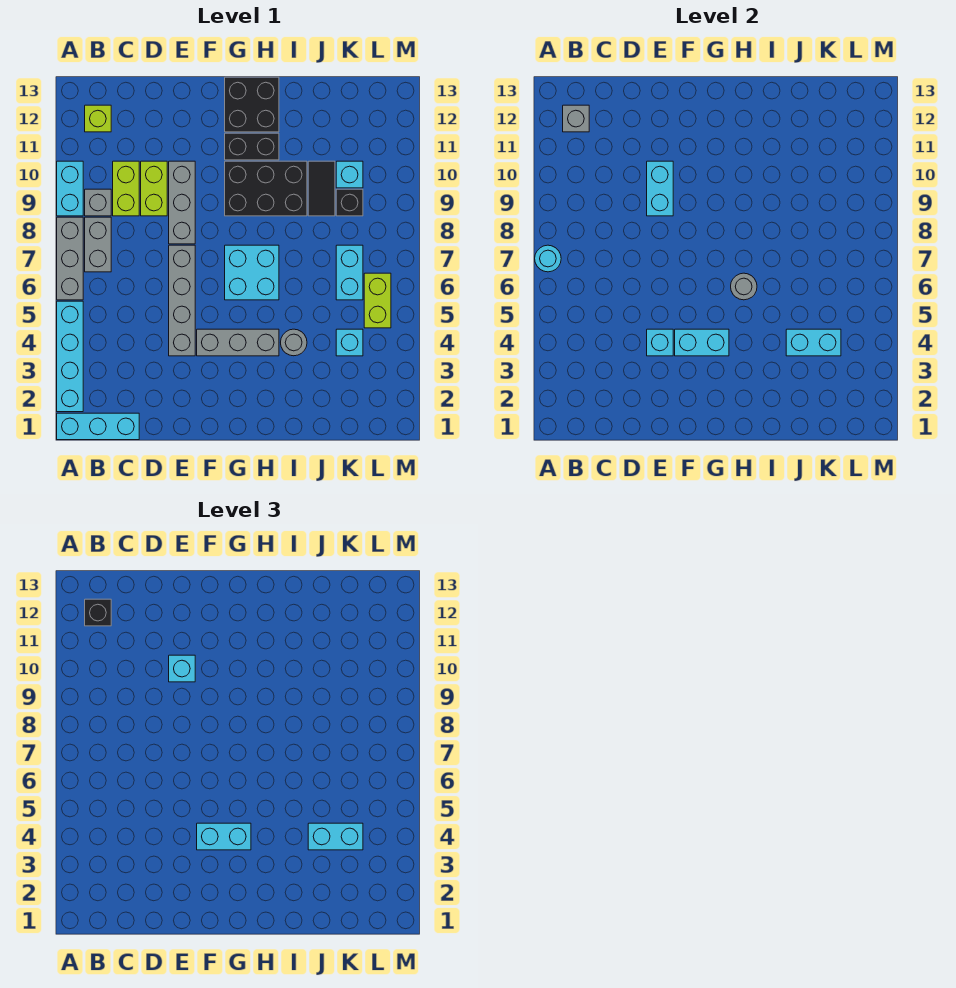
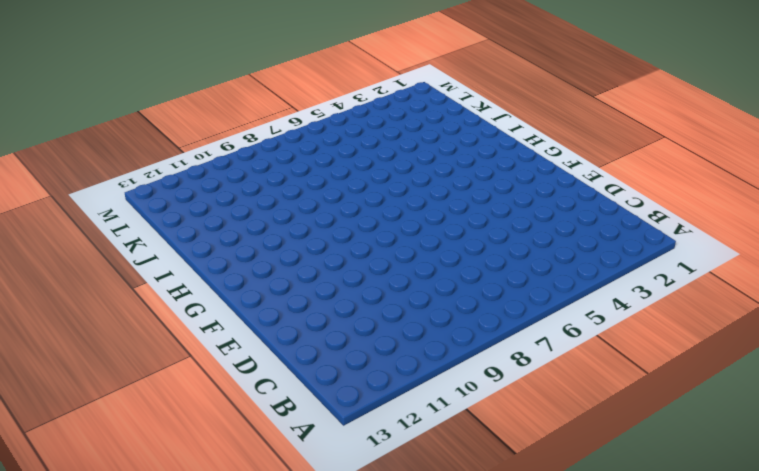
none -> cyan 1x3 brick [57,413,139,440]
none -> cyan 1x4 brick [57,301,83,412]
none -> grey 1x3 brick [57,217,83,300]
none -> cyan 1x2 brick [57,161,83,216]

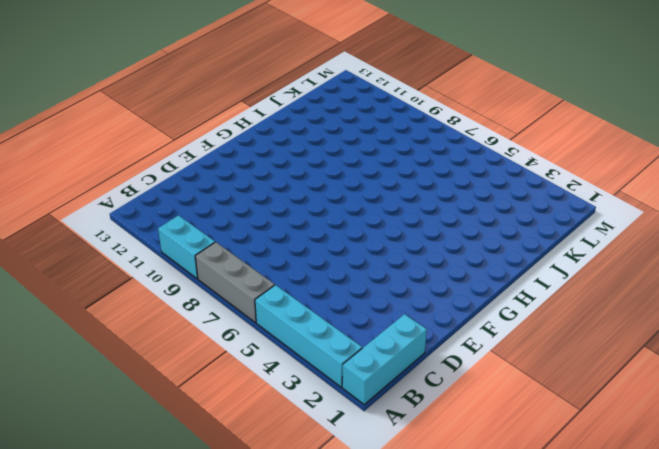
none -> grey 1x2 brick [85,217,111,272]
none -> grey 1x1 brick [85,189,111,216]
none -> lime 1x1 brick [85,105,111,132]
none -> lime 1x2 brick [113,161,139,216]

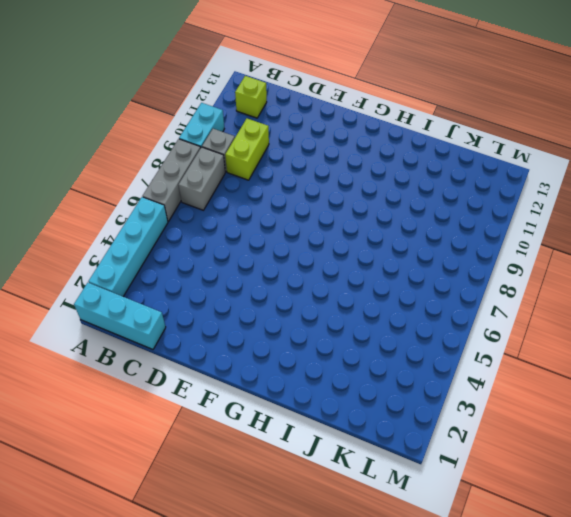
none -> lime 1x2 brick [141,161,167,216]
none -> grey 1x4 brick [169,245,195,356]
none -> grey 1x3 brick [169,161,195,244]
none -> grey 1x3 brick [197,329,279,356]

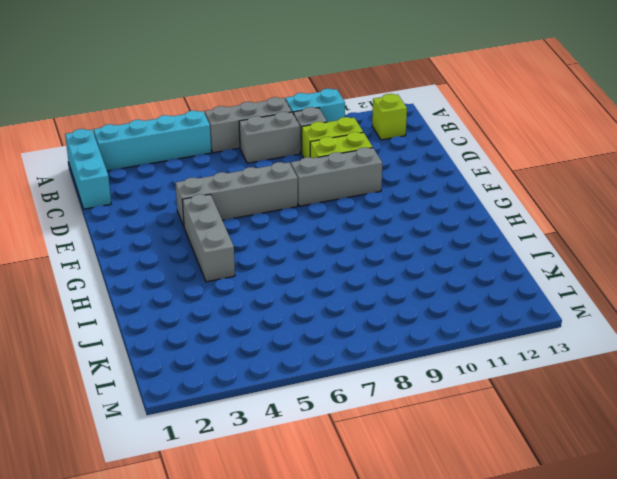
none -> cyan 2x2 brick [225,245,279,300]
none -> black 2x3 brick [225,161,307,216]
none -> black 1x2 brick [225,133,279,160]
none -> black 2x2 brick [225,77,279,132]

